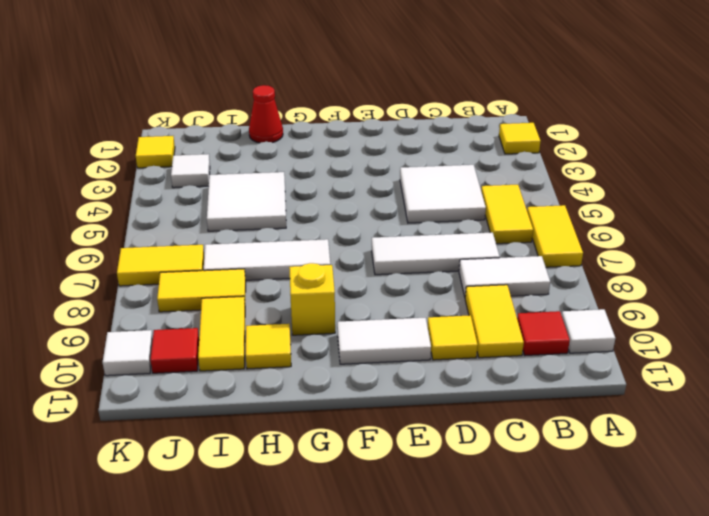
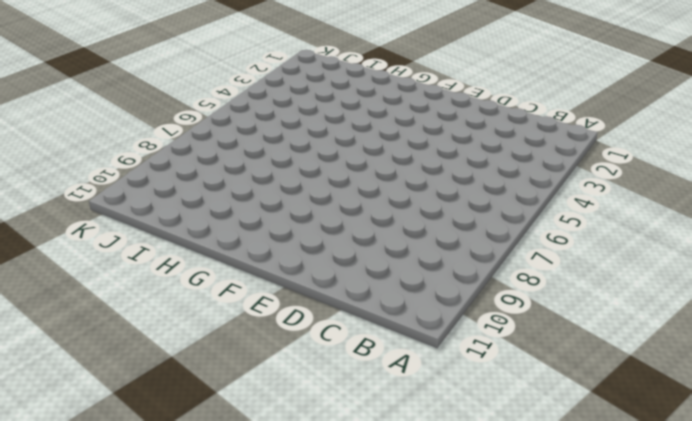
none -> yellow 1x1 tile [499,123,541,154]
none -> yellow 1x2 tile [527,205,583,267]
none -> white 1x1 tile [562,309,615,353]

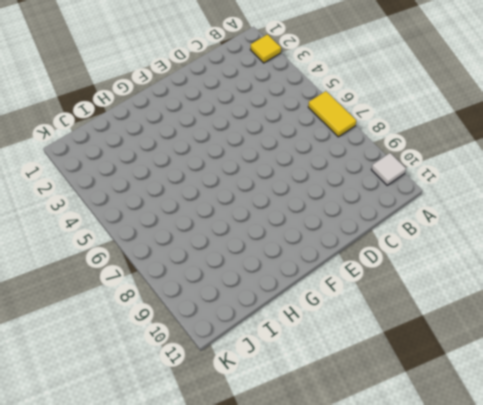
none -> yellow 1x2 tile [481,185,533,244]
none -> white 1x2 tile [459,256,550,297]
none -> red 1x1 tile [517,311,570,355]

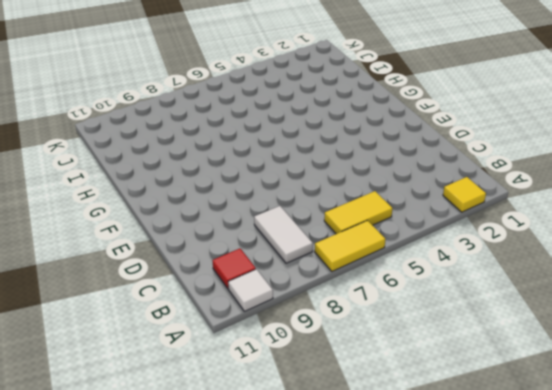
none -> white 2x2 tile [400,165,486,223]
none -> white 1x3 tile [372,232,500,275]
none -> yellow 1x2 tile [465,285,524,358]

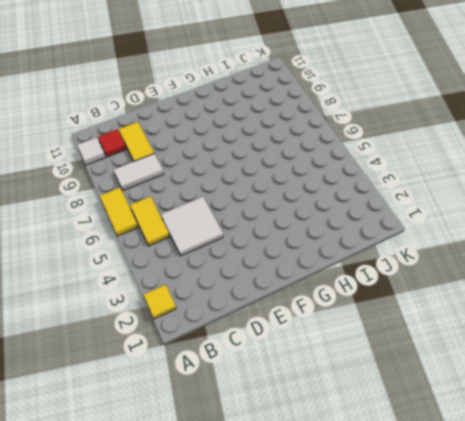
none -> white 1x3 tile [372,232,500,275]
none -> yellow 1x1 tile [427,315,478,360]
none -> white 1x2 tile [337,318,431,364]

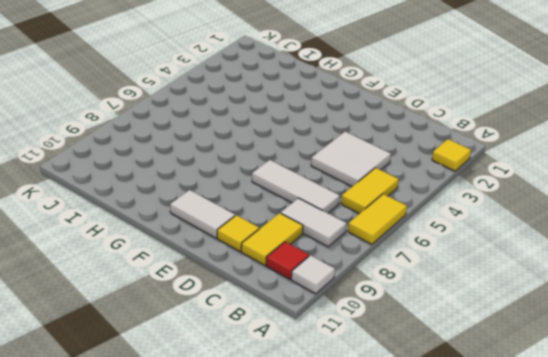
none -> white 1x3 tile [204,239,330,280]
none -> yellow 1x1 brick [289,263,335,335]
none -> red 1x1 cone [249,85,283,143]

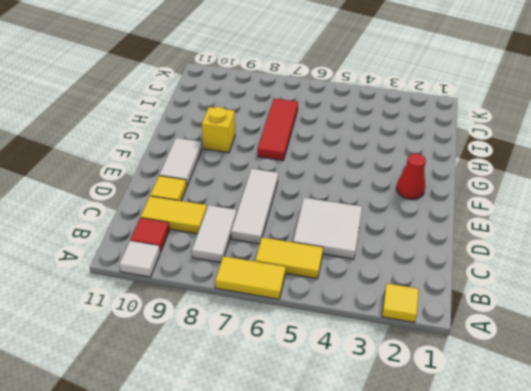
red 1x1 cone [397,154,426,199] -> red 1x1 cone moved to [249,85,283,143]
red 1x3 tile [258,98,298,160] -> white 1x3 tile [204,239,330,280]
none -> white 2x2 tile [207,172,286,231]
none -> yellow 1x1 tile [246,324,291,369]
none -> yellow 1x2 tile [157,269,246,312]

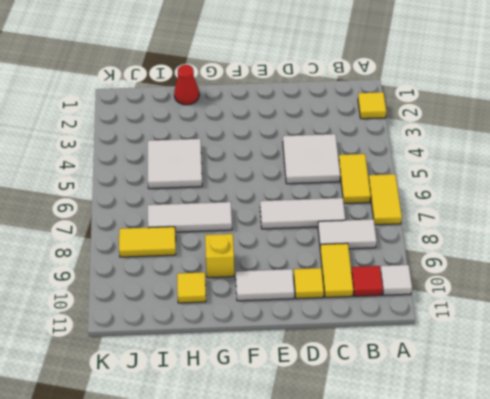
none -> yellow 1x2 tile [198,296,245,371]
none -> white 1x1 tile [171,154,210,188]
none -> yellow 1x2 tile [117,245,204,286]

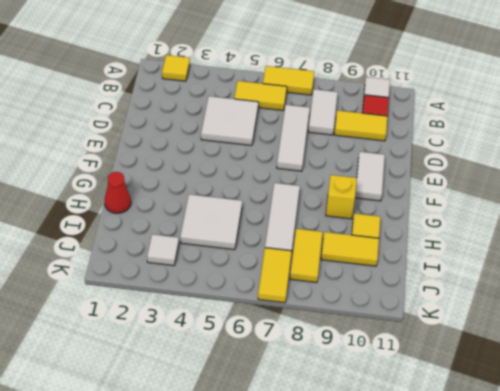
none -> yellow 1x1 tile [427,315,478,360]
none -> red 1x1 tile [150,328,199,373]
none -> yellow 1x1 tile [136,136,175,168]

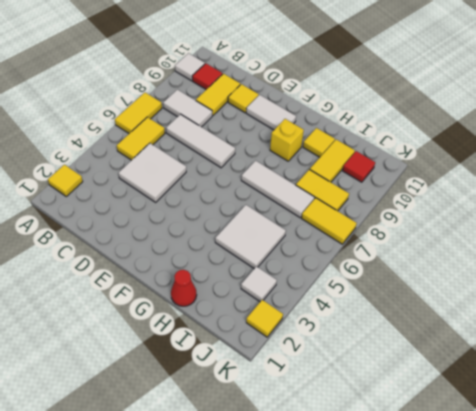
none -> white 1x1 tile [103,330,153,376]

